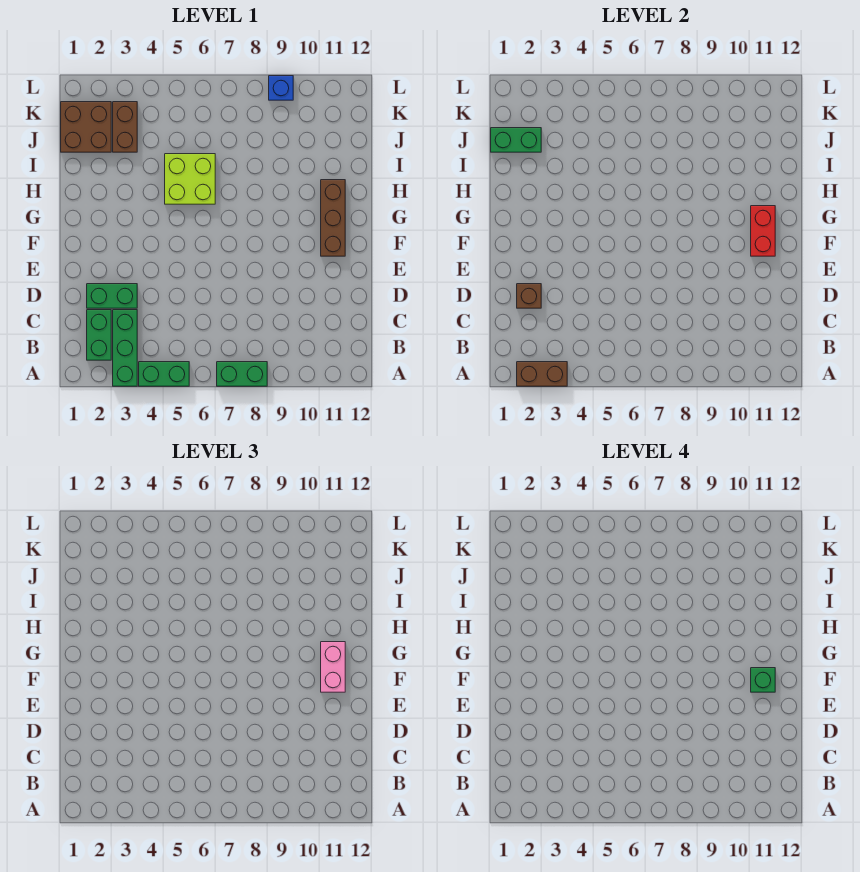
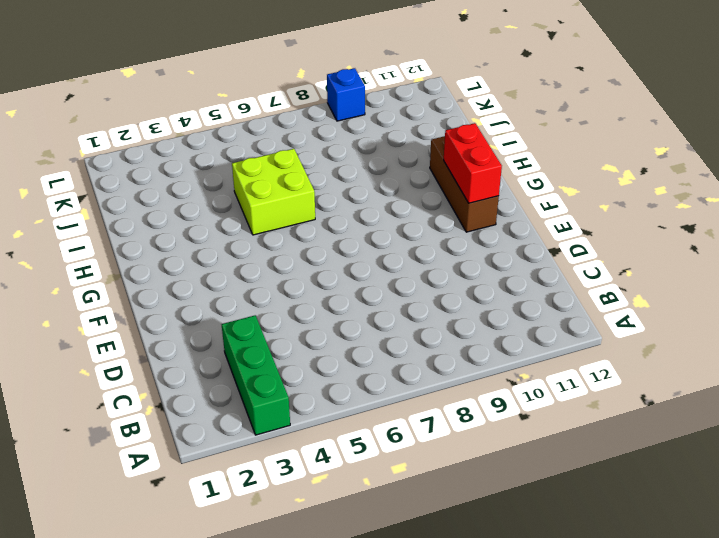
none -> green 1x2 brick [139,362,189,386]
none -> green 1x2 brick [217,362,267,386]
none -> green 1x2 brick [87,310,111,360]

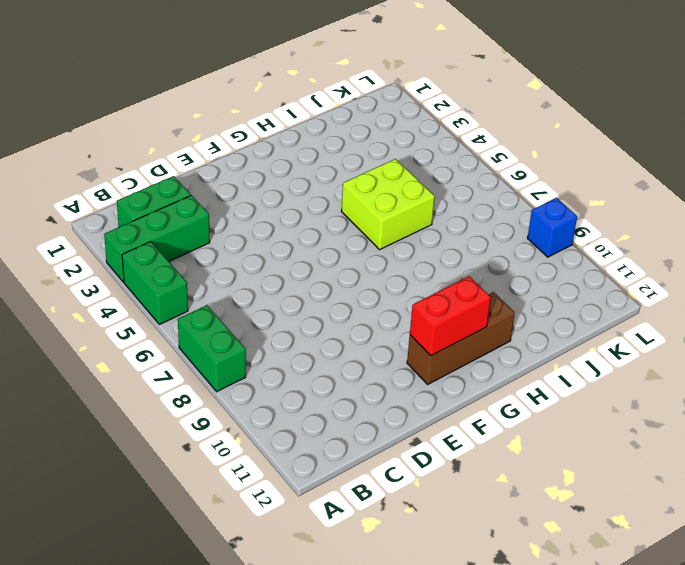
none -> green 1x2 brick [87,284,137,308]
none -> brown 2x2 brick [61,102,111,152]
none -> brown 1x2 brick [113,102,137,152]

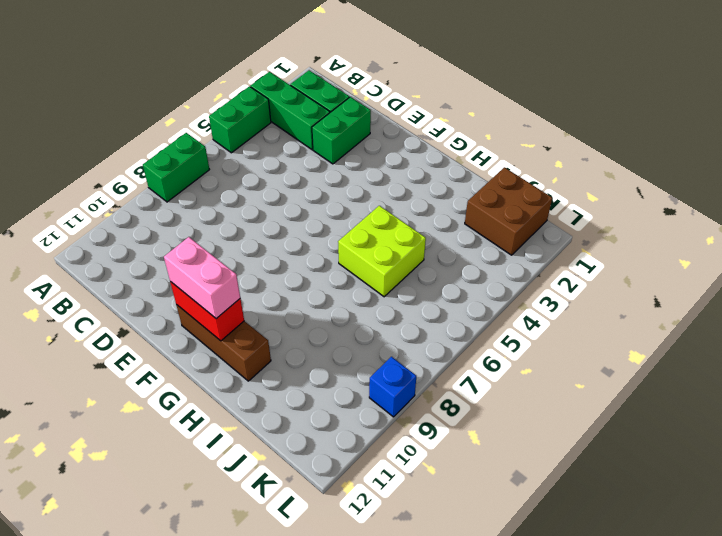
none -> brown 1x2 brick [113,102,137,152]
none -> brown 1x2 brick [517,362,567,386]
none -> brown 1x1 brick [517,284,541,308]

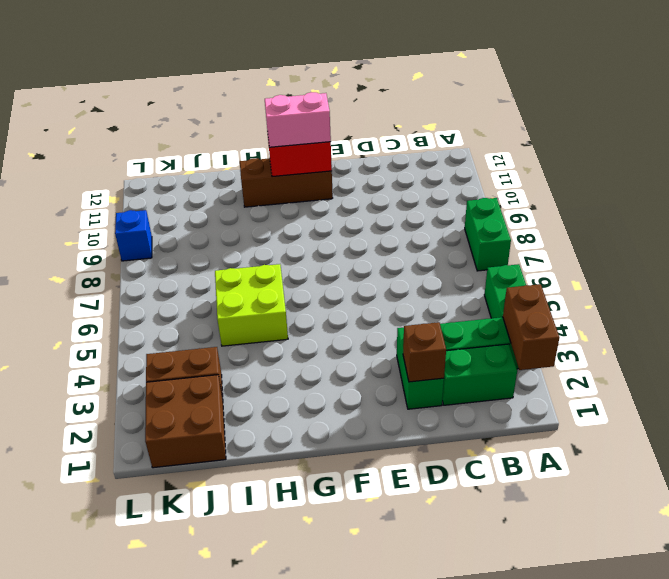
none -> green 1x2 brick [491,128,541,152]
none -> green 1x1 brick [751,668,775,692]

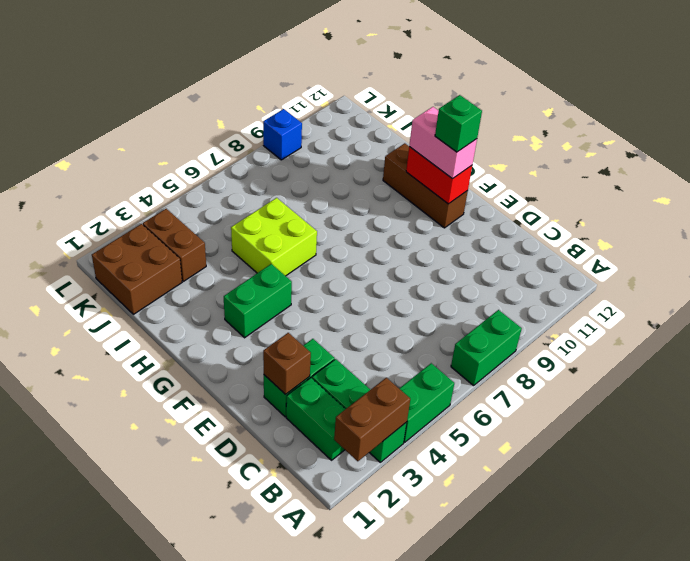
green 1x2 brick [224,264,292,338] -> green 1x2 brick moved to [491,128,541,152]

